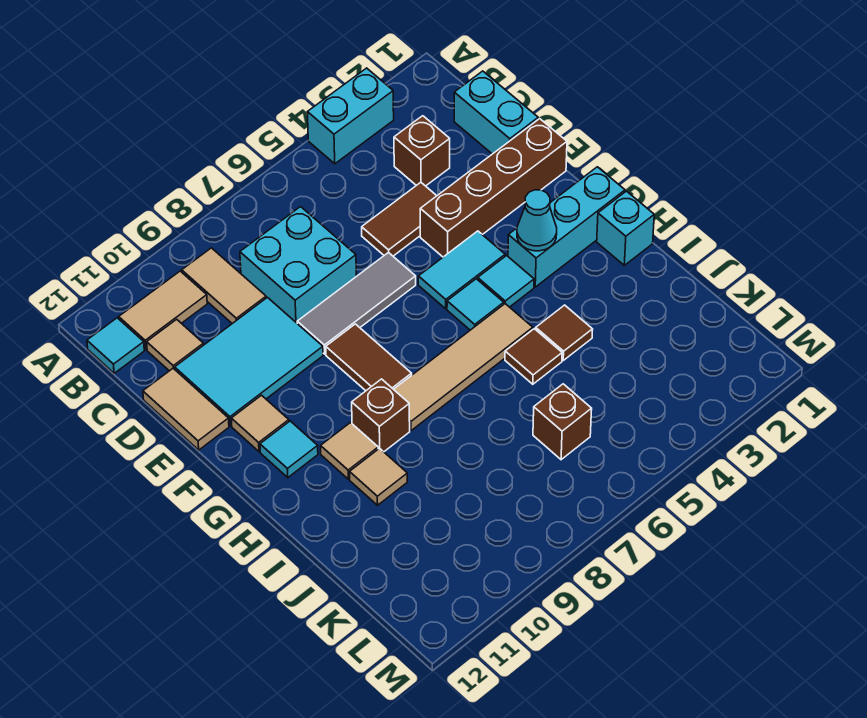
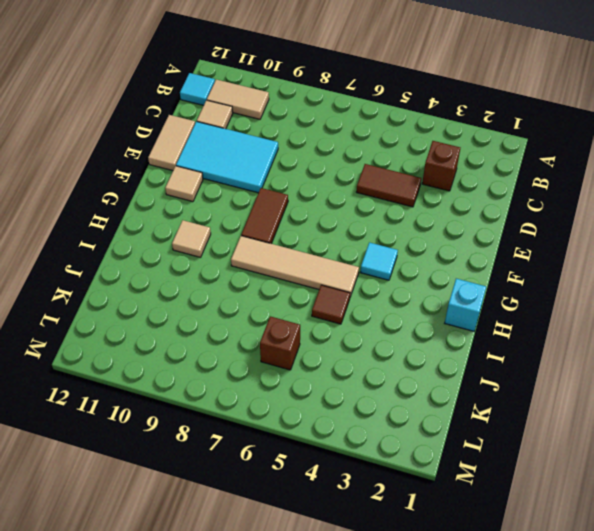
none -> cyan 1x2 brick [307,68,394,164]
none -> tan 1x2 tile [182,248,266,324]
none -> cyan 1x2 brick [454,71,538,154]

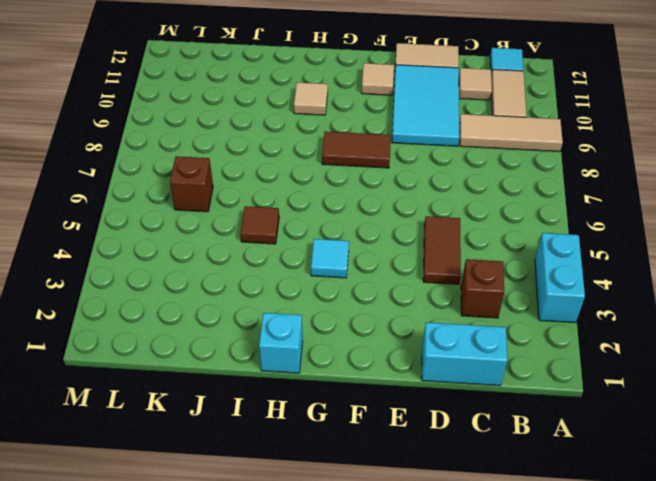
tan 1x3 tile [459,114,563,152] -> tan 1x2 tile [182,248,266,324]
none -> cyan 2x2 brick [240,207,356,323]
none -> brown 1x4 brick [420,119,567,257]
none -> grey 1x3 tile [297,252,416,354]

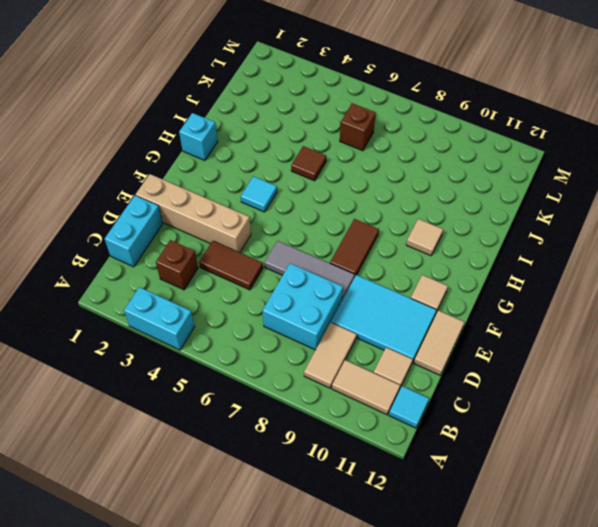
tan 1x4 brick [136,174,251,252] -> brown 1x4 brick [420,119,567,257]
none -> cyan 1x2 tile [418,231,505,309]
none -> cyan 1x3 brick [508,167,625,287]
none -> cyan 1x1 tile [447,279,504,330]

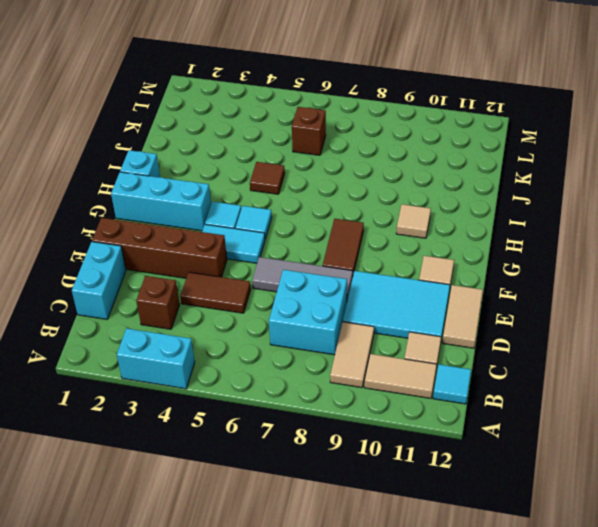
none -> cyan 1x1 tile [260,421,318,478]
none -> tan 1x4 tile [394,304,533,431]
none -> brown 1x1 brick [352,379,410,452]

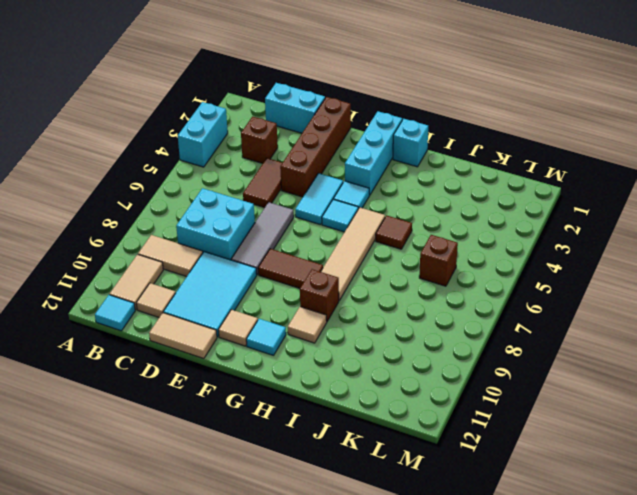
none -> brown 1x1 tile [536,305,593,360]
none -> tan 1x1 tile [350,448,407,505]
none -> cyan 1x1 cone [517,190,557,251]

